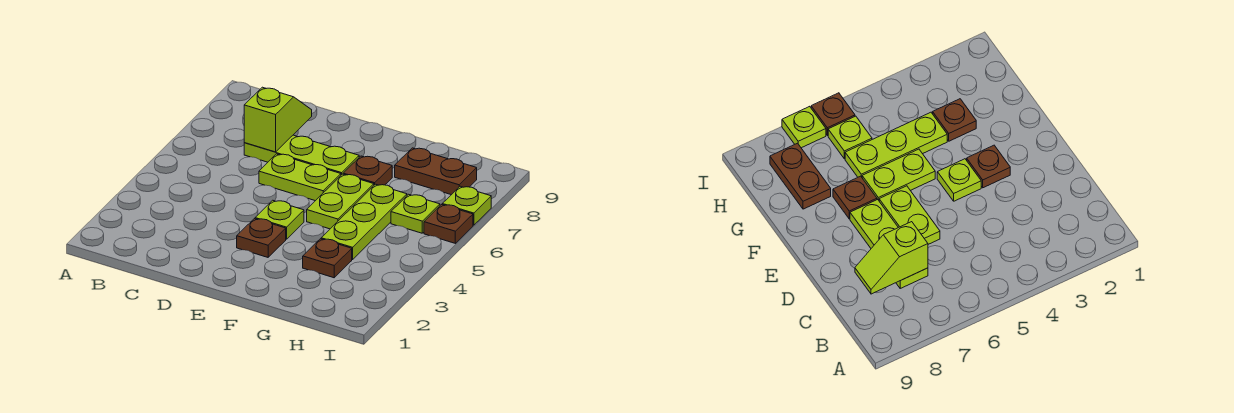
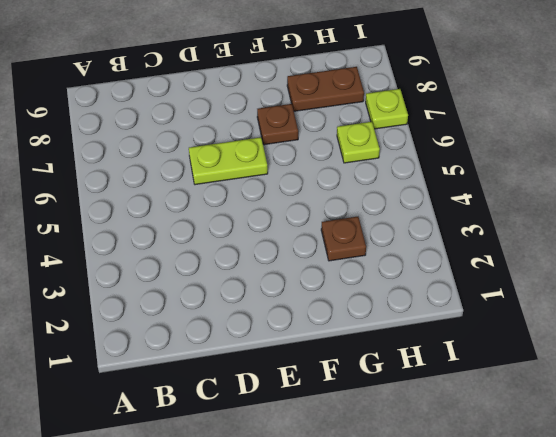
none -> lime 1x3 plate [244,135,359,175]
none -> brown 1x1 plate [237,219,286,257]
none -> lime 1x1 plate [255,200,304,239]

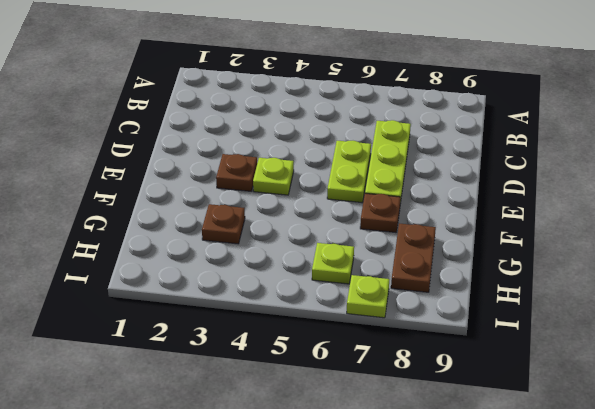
none -> lime 1x2 plate [307,174,374,229]
none -> lime 1x3 plate [321,184,407,260]
none -> brown 1x1 plate [424,205,473,243]

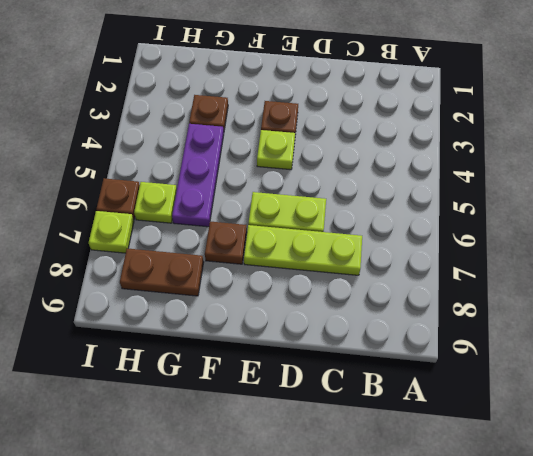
purple 1x3 plate [172,124,224,227] -> lime 1x3 plate [321,184,407,260]
none -> lime 1x2 plate [307,174,374,229]
none -> lime 1x2 slope [244,87,312,152]

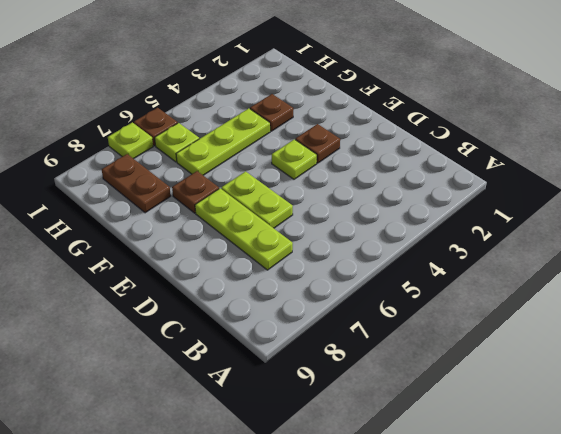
none -> lime 1x2 plate [307,174,374,229]
none -> lime 1x2 slope [244,87,312,152]

